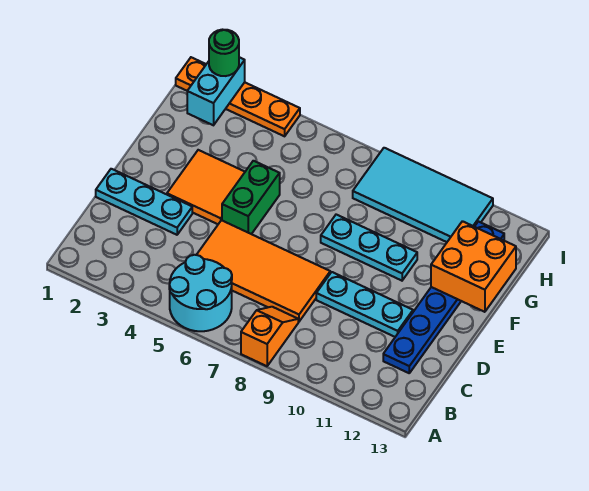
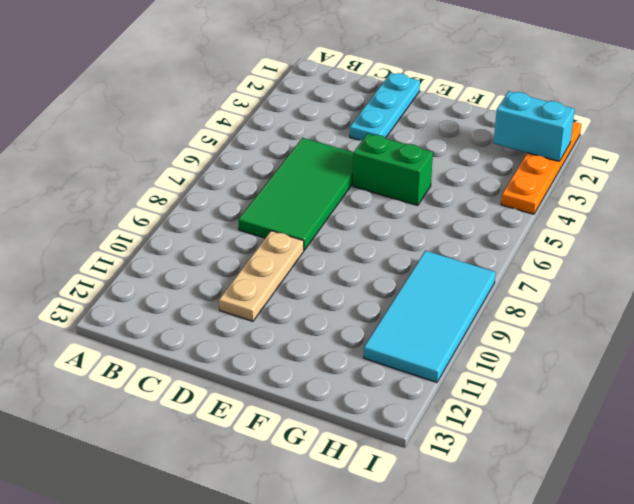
green 2x4 tile [238,138,353,250] -> orange 2x4 tile [197,220,330,322]
tan 1x3 plate [219,231,304,321] -> cyan 1x3 plate [316,272,413,337]
none -> cyan 2x2 round brick [169,255,232,331]
none -> orange 1x2 slope [241,307,298,366]
none -> blue 1x6 plate [383,221,504,373]

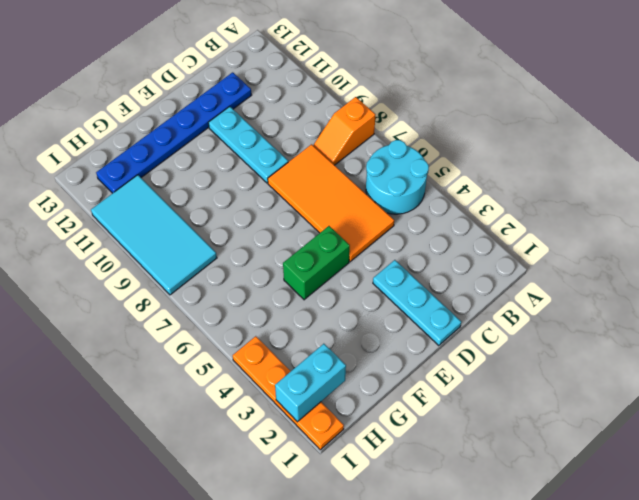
none -> orange 2x2 tile [167,150,245,224]
none -> cyan 1x3 plate [321,215,417,281]
none -> orange 2x2 brick [431,221,516,312]

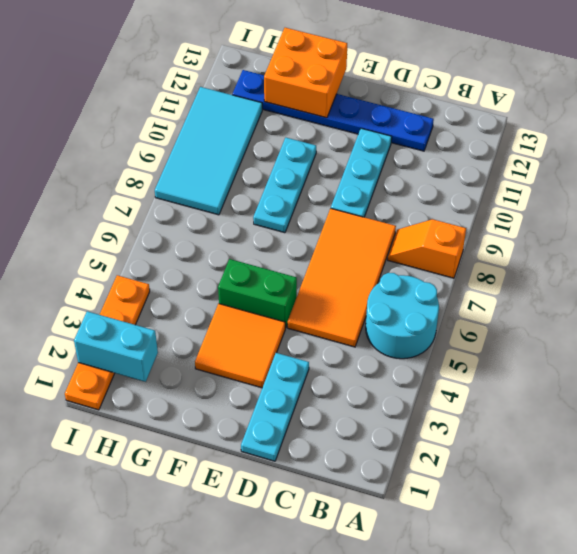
none -> green 1x1 round brick [209,30,239,76]

